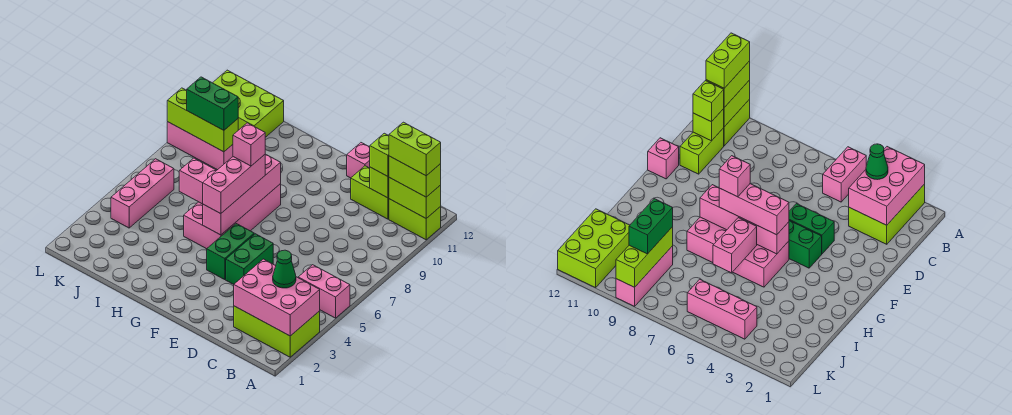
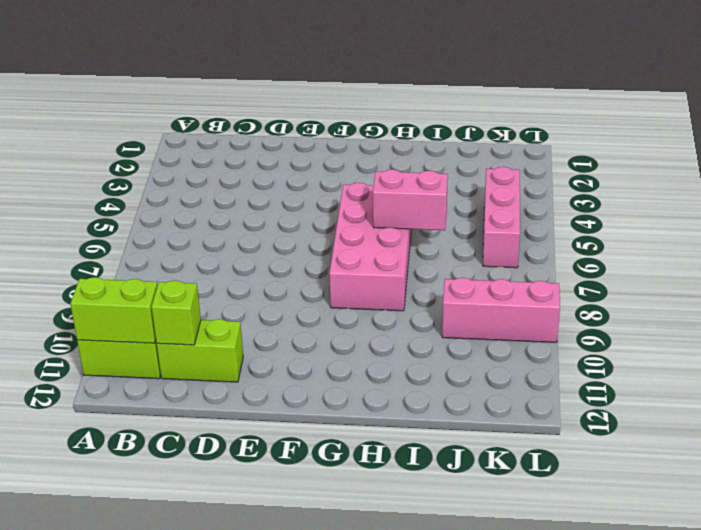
none -> lime 2x3 brick [234,306,320,357]
none -> pink 1x2 brick [298,265,350,318]
none -> green 1x2 brick [226,234,273,284]

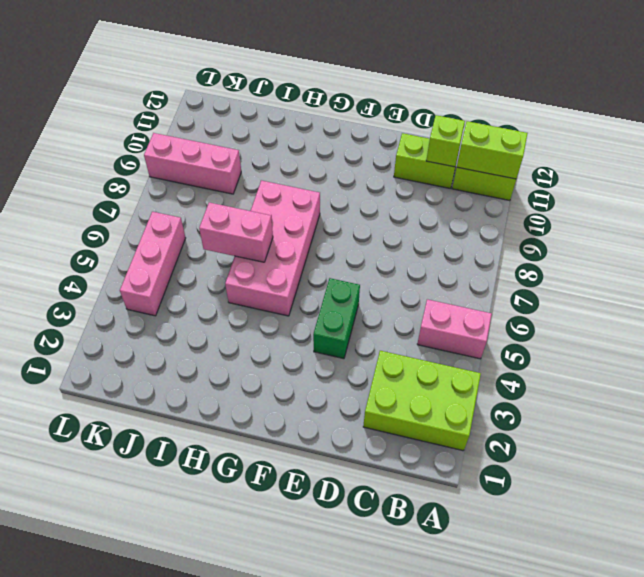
none -> pink 1x1 brick [347,143,370,178]
none -> green 1x2 brick [207,224,254,280]
none -> lime 2x3 brick [213,70,284,137]

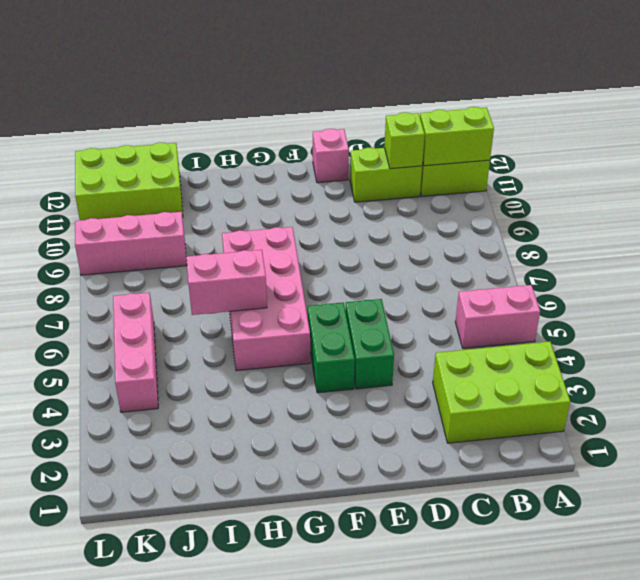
none -> pink 2x3 brick [234,259,320,336]
none -> pink 1x4 brick [203,154,281,235]
none -> lime 1x3 brick [167,88,238,152]

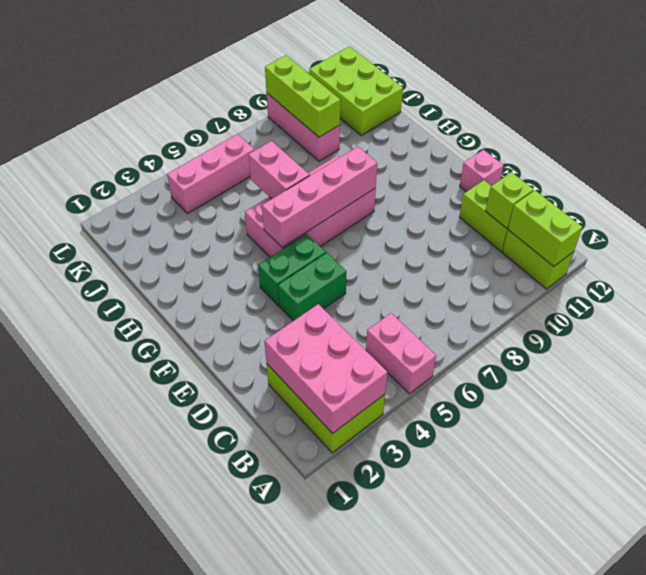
none -> lime 1x2 brick [389,156,441,197]
none -> green 1x1 cone [273,250,296,288]
none -> lime 1x1 brick [370,133,389,176]

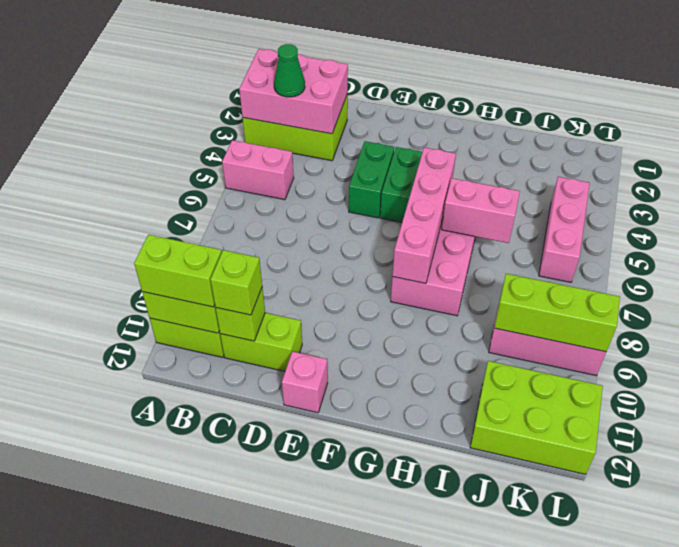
none -> pink 1x3 brick [203,155,265,214]
none -> green 1x2 brick [186,77,238,130]
none -> lime 1x2 brick [389,122,441,176]

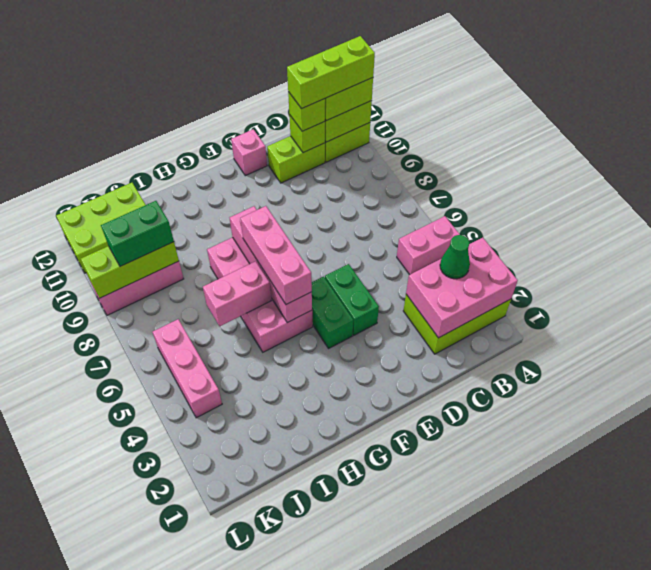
lime 1x3 brick [287,36,375,109] -> lime 1x2 brick [389,122,441,176]
none -> pink 1x1 brick [233,123,265,166]

